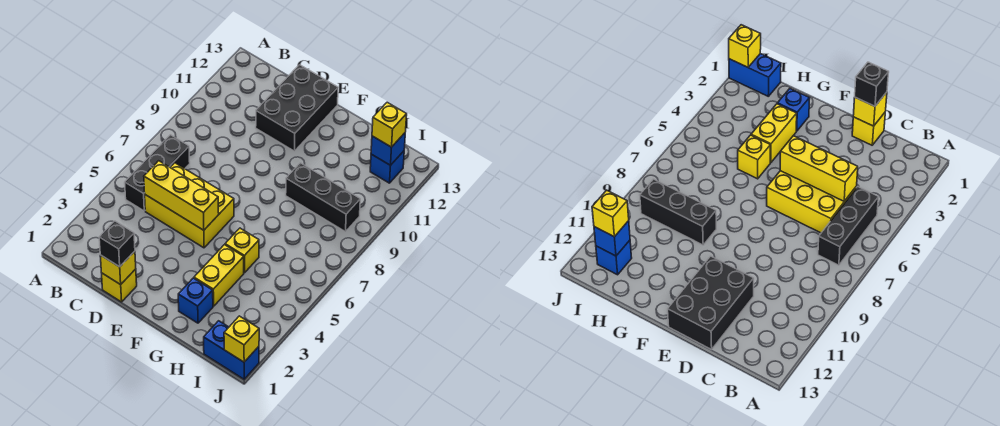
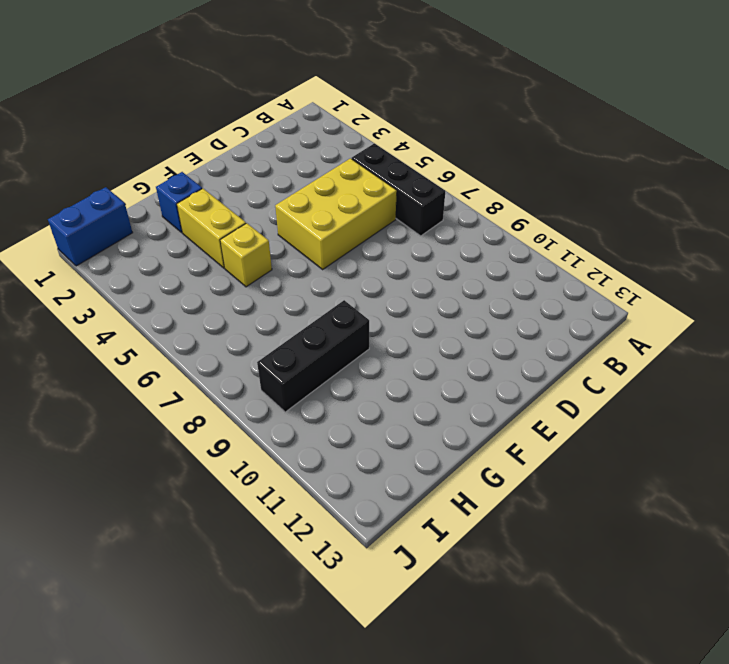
none -> yellow 1x1 brick [102,269,137,302]
none -> black 2x3 brick [256,65,338,151]
none -> blue 1x1 brick [370,151,404,183]

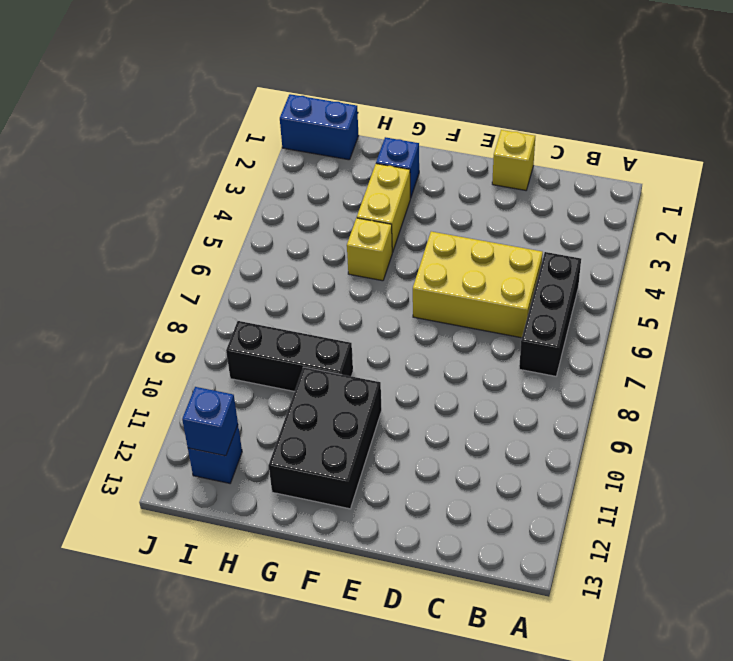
black 2x3 brick [268,367,382,509] -> black 2x3 brick moved to [256,65,338,151]
none -> yellow 1x3 brick [144,161,219,230]
none -> yellow 1x1 brick [100,251,136,285]
none -> yellow 1x1 brick [224,316,259,362]

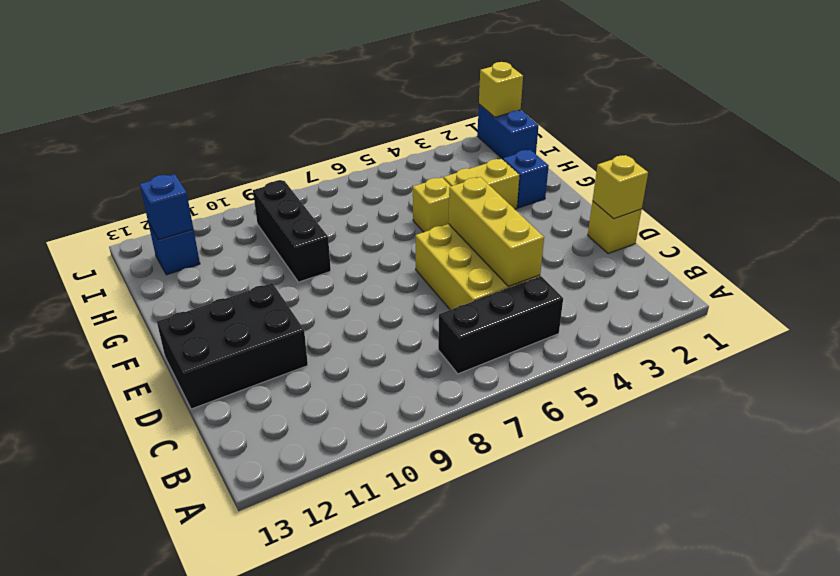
none -> black 1x1 brick [99,221,135,267]
none -> yellow 1x1 brick [372,102,407,147]

